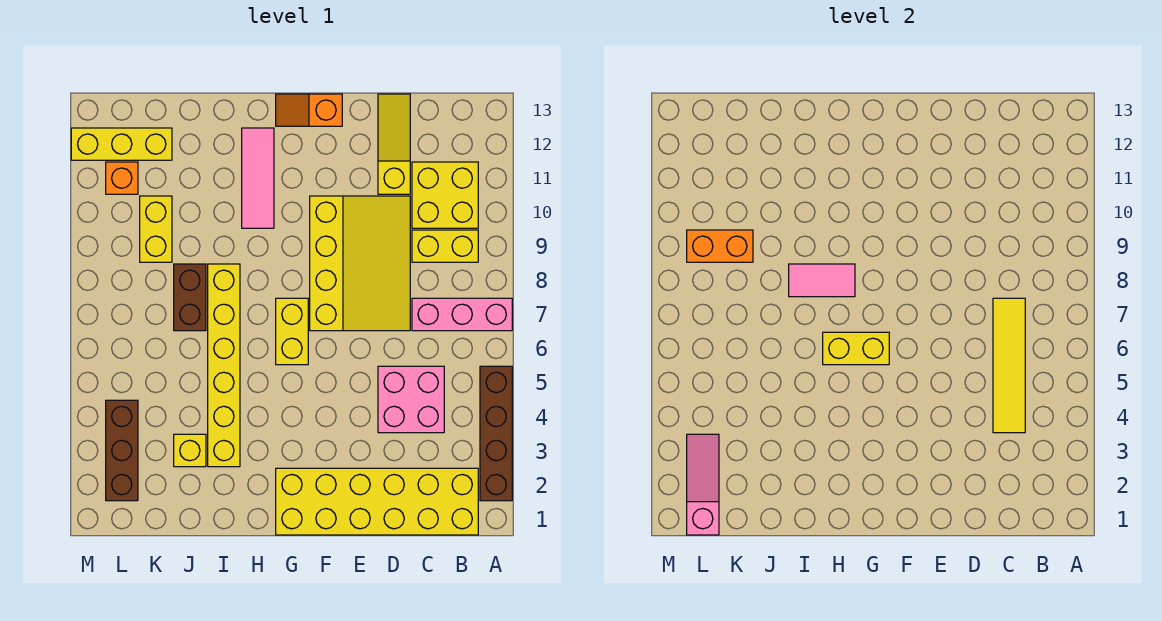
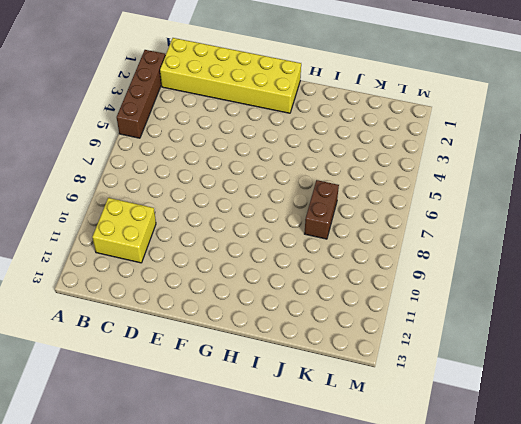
none -> pink 1x3 brick [412,298,512,331]
none -> yellow 1x2 brick [412,230,478,262]
none -> pink 2x2 brick [378,366,444,433]

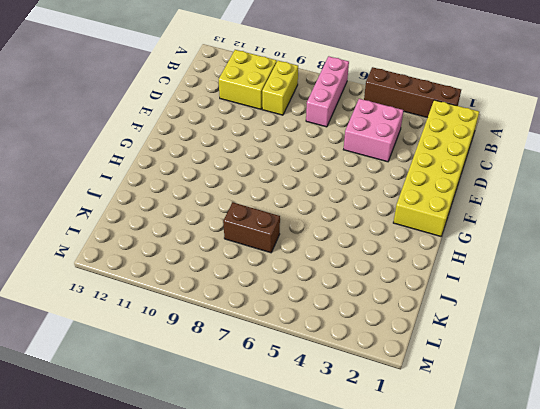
none -> yellow 3x4 slope [310,196,410,331]
none -> yellow 1x3 slope [378,94,410,194]
none -> orange 1x2 slope [276,94,342,126]

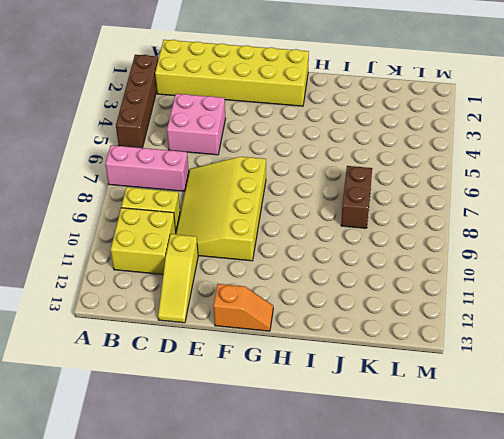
none -> yellow 1x2 brick [276,298,308,365]
none -> pink 1x3 tile [242,128,274,228]
none -> yellow 1x6 brick [208,264,240,467]

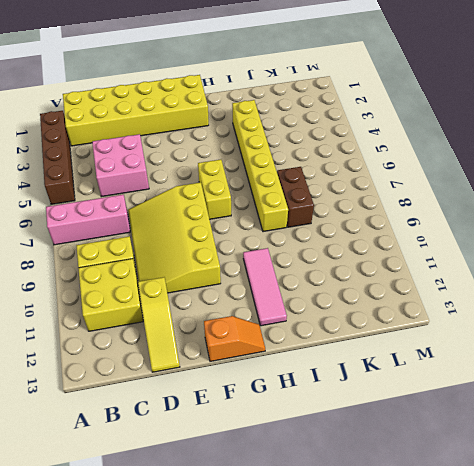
none -> yellow 1x1 brick [174,434,206,467]
none -> yellow 1x2 brick [140,196,172,262]
none -> yellow 1x3 brick [71,128,172,160]

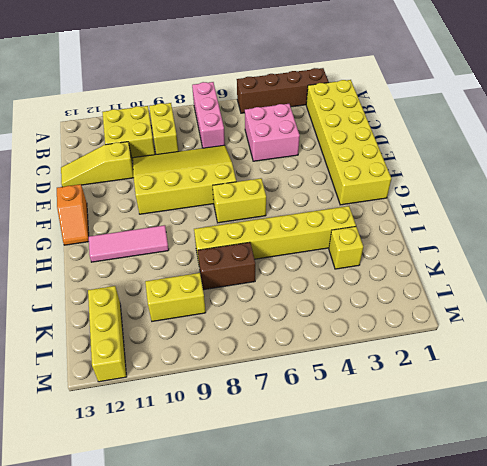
none -> brown 1x3 brick [106,400,138,501]
none -> orange 1x1 brick [106,162,138,194]
none -> yellow 1x4 tile [993,298,1025,433]

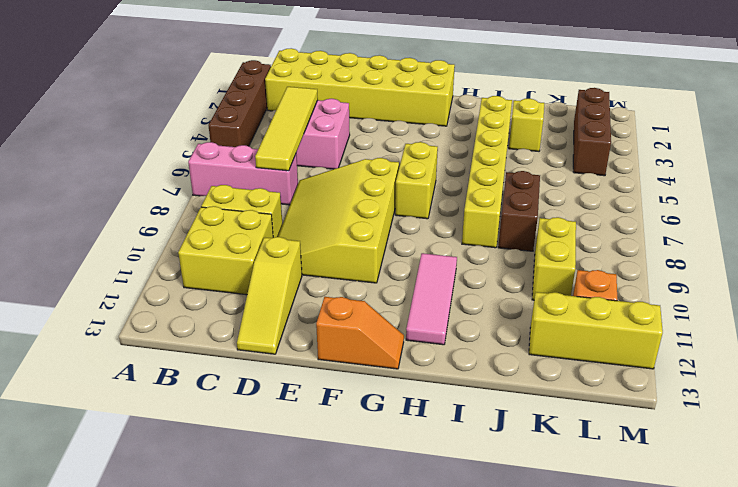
none -> yellow 1x2 brick [823,332,889,365]
none -> pink 1x2 tile [789,264,855,297]
none -> orange 1x2 brick [687,230,753,262]

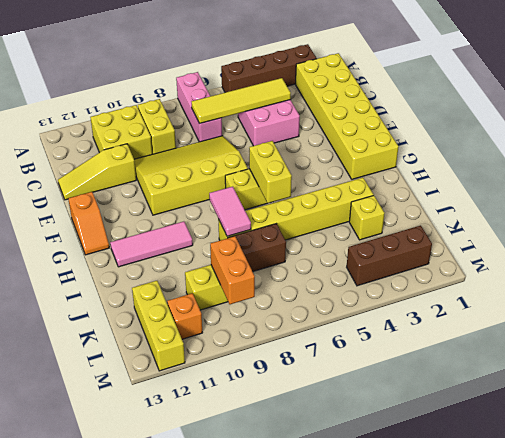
none -> pink 1x3 slope [687,434,719,535]

